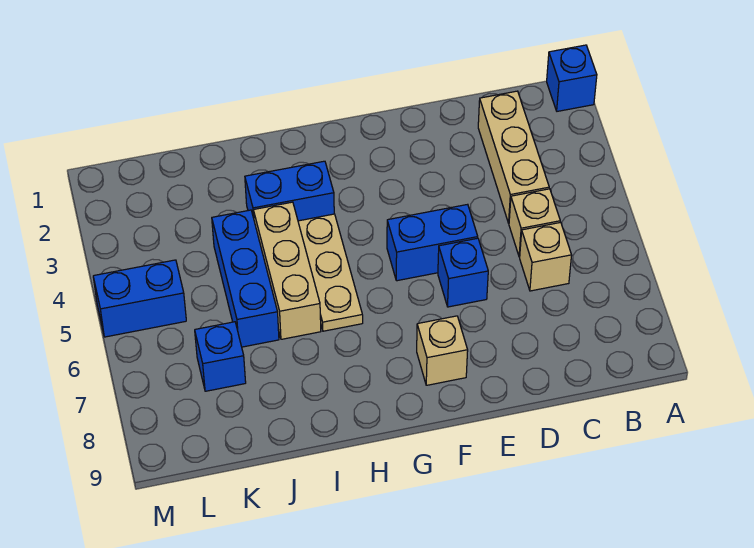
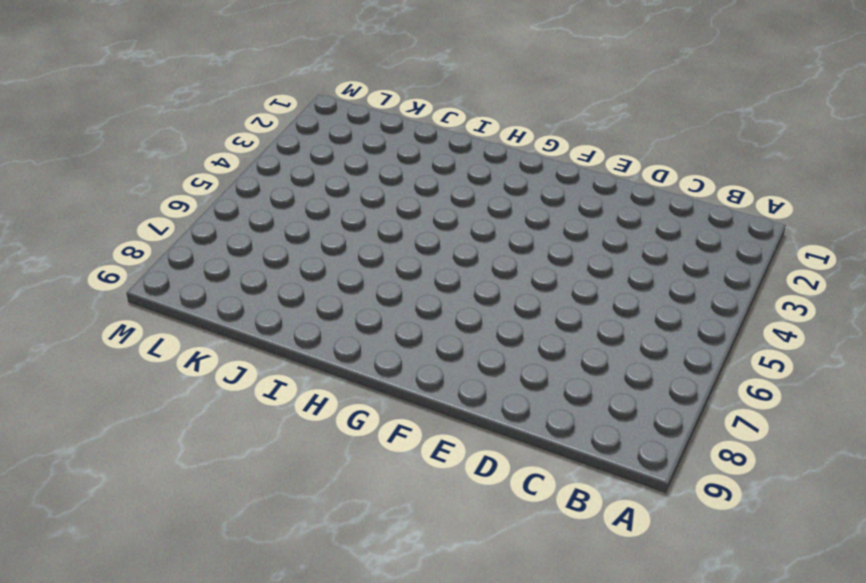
none -> blue 1x1 brick [547,45,597,111]
none -> tan 1x3 brick [478,91,549,223]
none -> tan 1x1 brick [509,189,560,257]

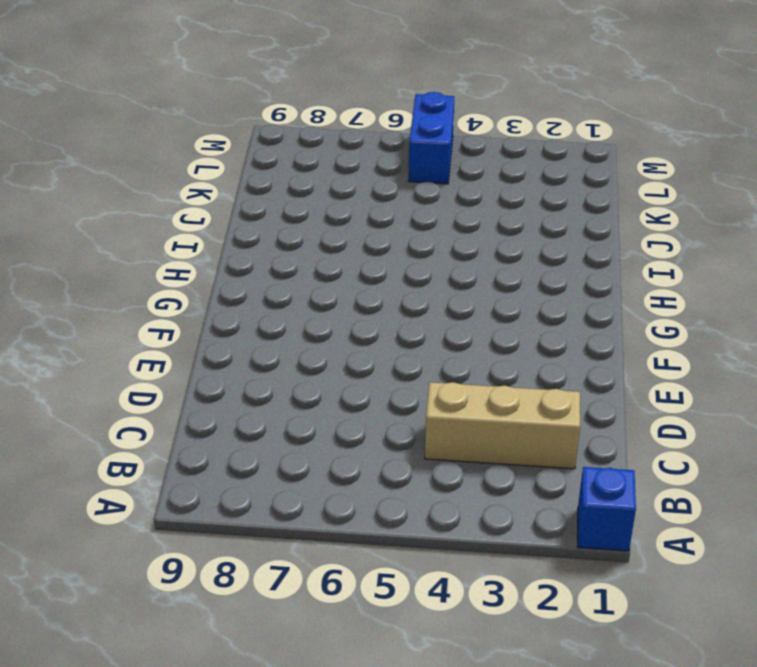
none -> tan 1x1 brick [509,189,560,257]
none -> tan 1x1 brick [520,222,572,291]
none -> blue 1x2 brick [387,204,478,281]

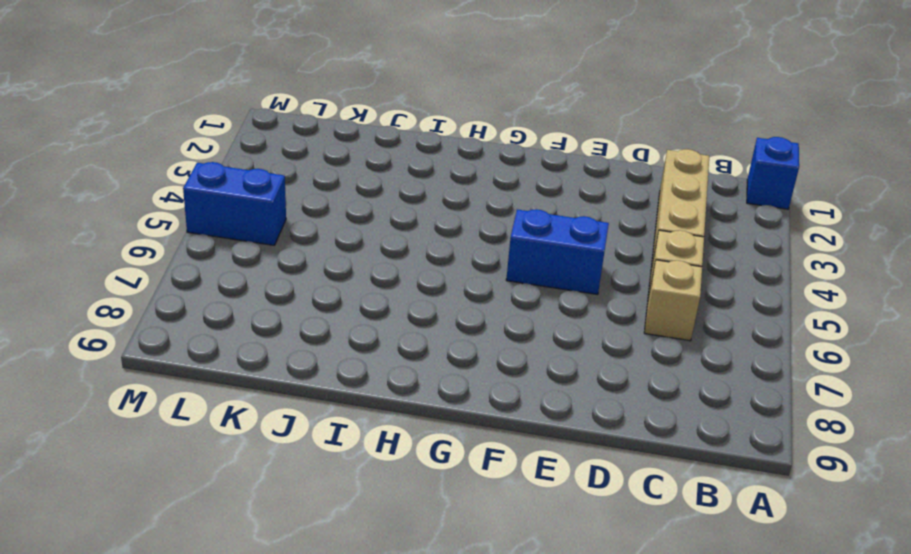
none -> blue 1x1 brick [438,238,488,307]
none -> tan 1x1 brick [417,316,468,385]
none -> blue 1x2 brick [245,161,334,221]

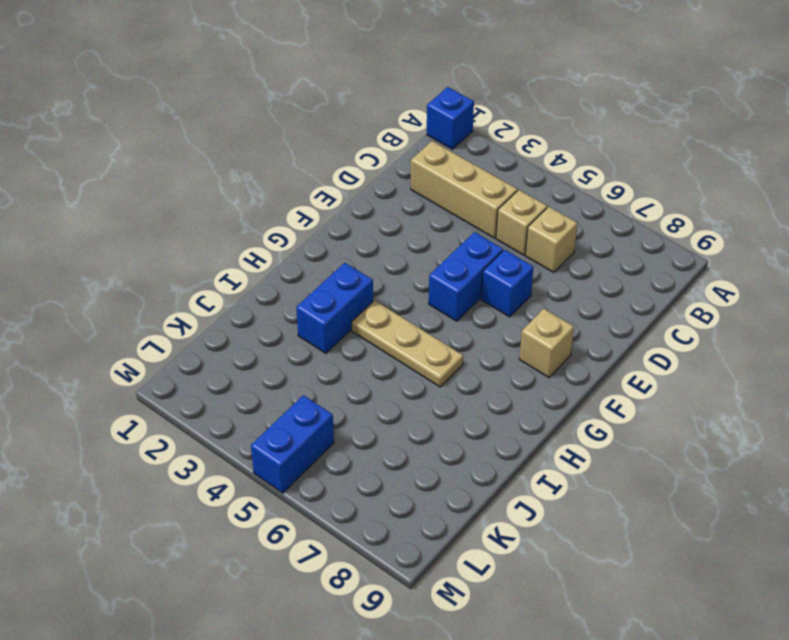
none -> tan 1x3 brick [253,202,321,339]
none -> blue 1x3 brick [212,210,279,347]
none -> blue 1x1 brick [195,322,246,391]

